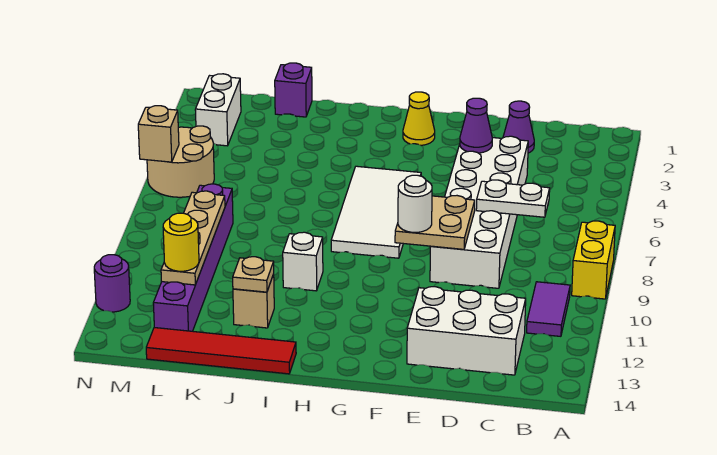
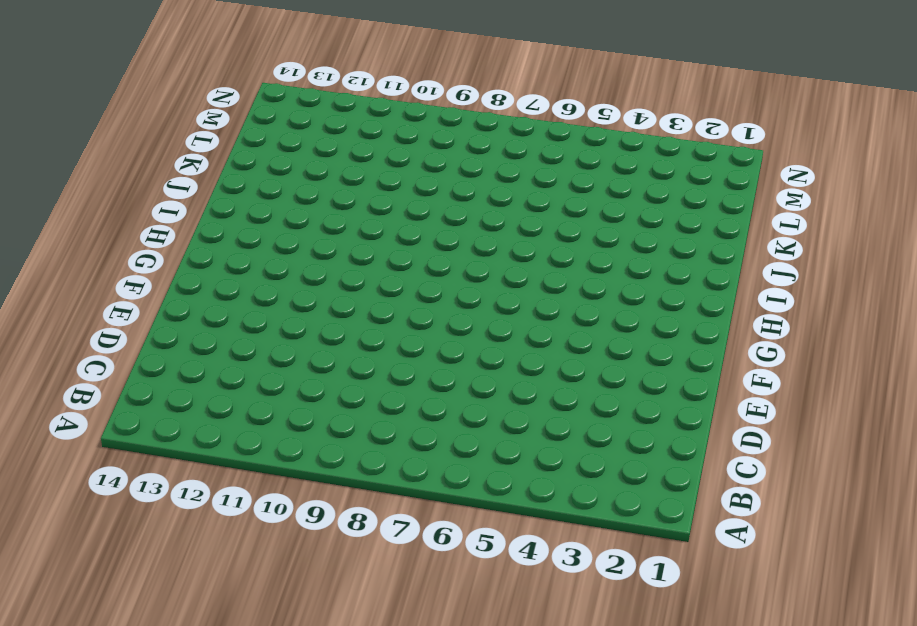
none -> yellow 1x2 brick [572,221,615,299]
none -> purple 1x2 tile [527,282,570,336]
none -> white 2x3 brick [407,287,526,375]

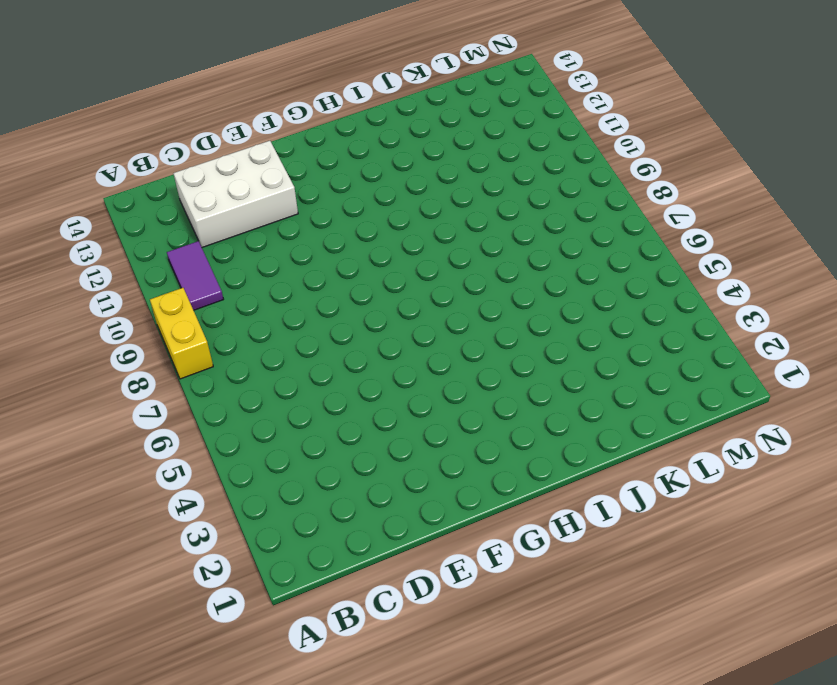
none -> purple 1x1 cone [503,101,534,153]
none -> white 2x6 brick [430,136,528,288]
none -> yellow 1x1 cone [403,92,435,145]

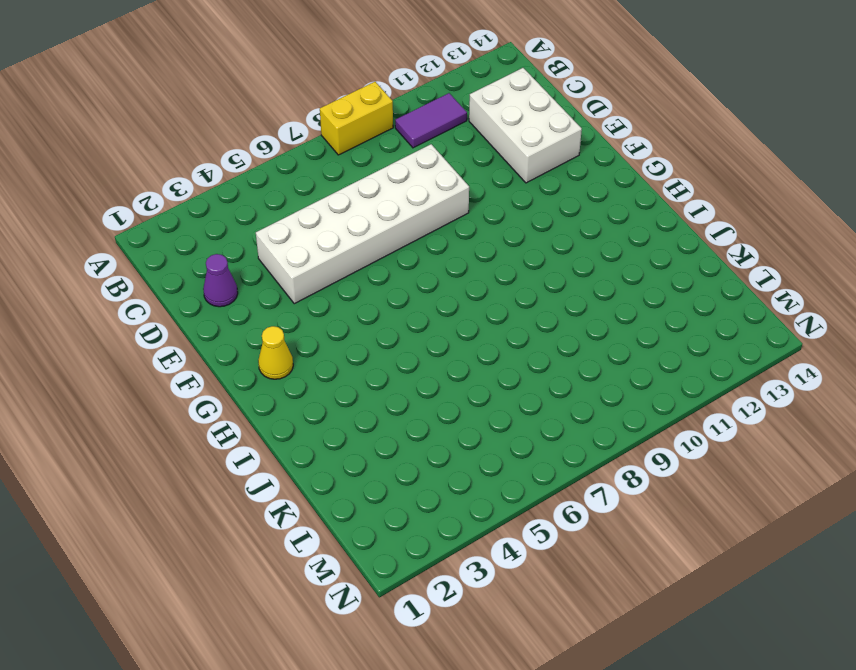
none -> white 2x4 tile [331,166,421,258]
none -> white 1x1 brick [283,232,323,291]
none -> red 1x4 tile [146,328,296,374]

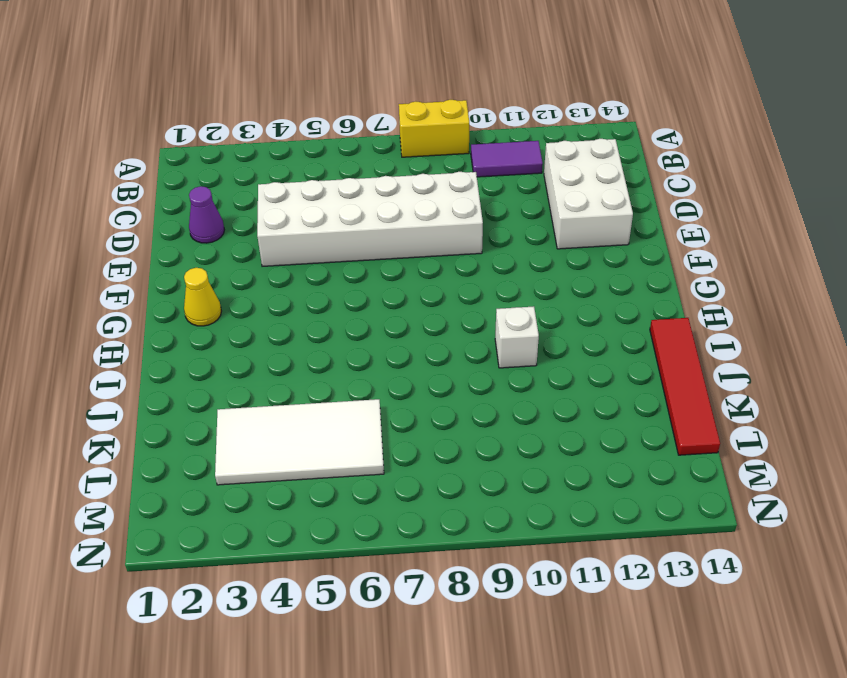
white 2x4 tile [215,399,384,485] -> white 2x4 tile moved to [331,166,421,258]
none -> tan 1x1 brick [233,274,274,328]
none -> purple 1x1 brick [275,63,312,117]
none -> purple 1x6 brick [153,184,233,331]

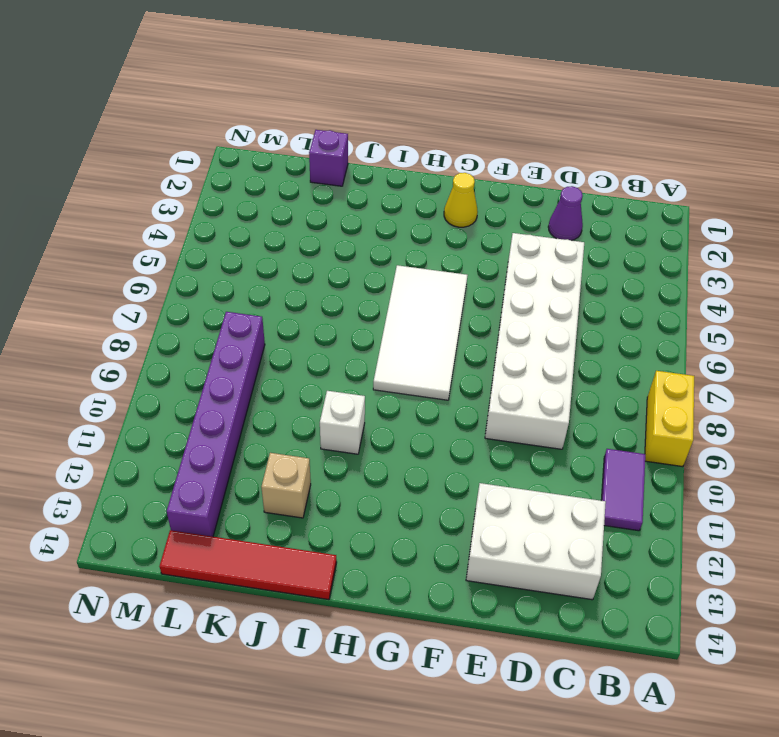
none -> white 1x2 brick [195,74,241,146]
none -> tan 2x2 round brick [147,126,214,197]
none -> purple 1x1 round brick [94,255,130,312]

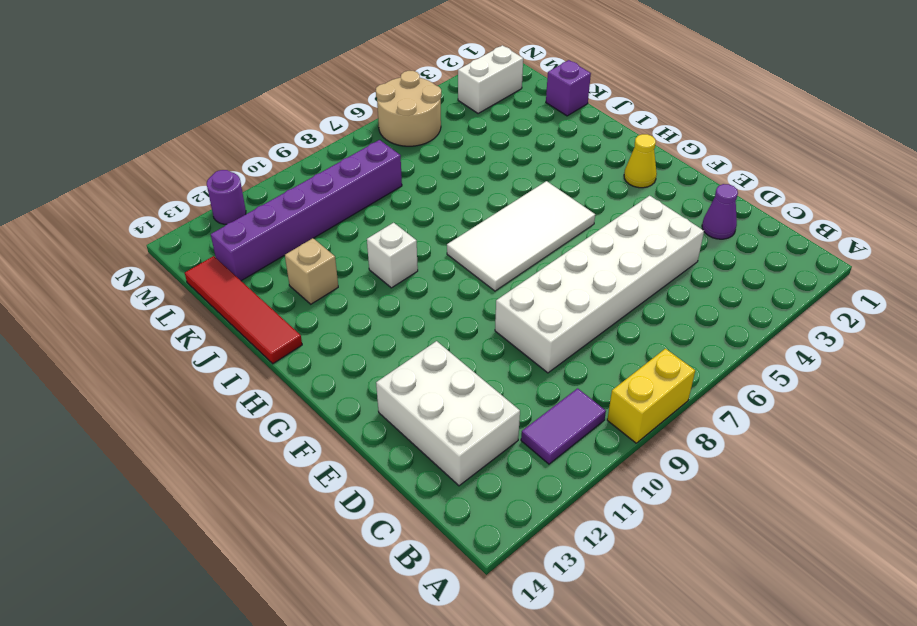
none -> white 1x2 plate [476,180,550,217]
none -> purple 1x1 cone [460,98,492,153]
none -> tan 2x2 plate [395,196,475,249]

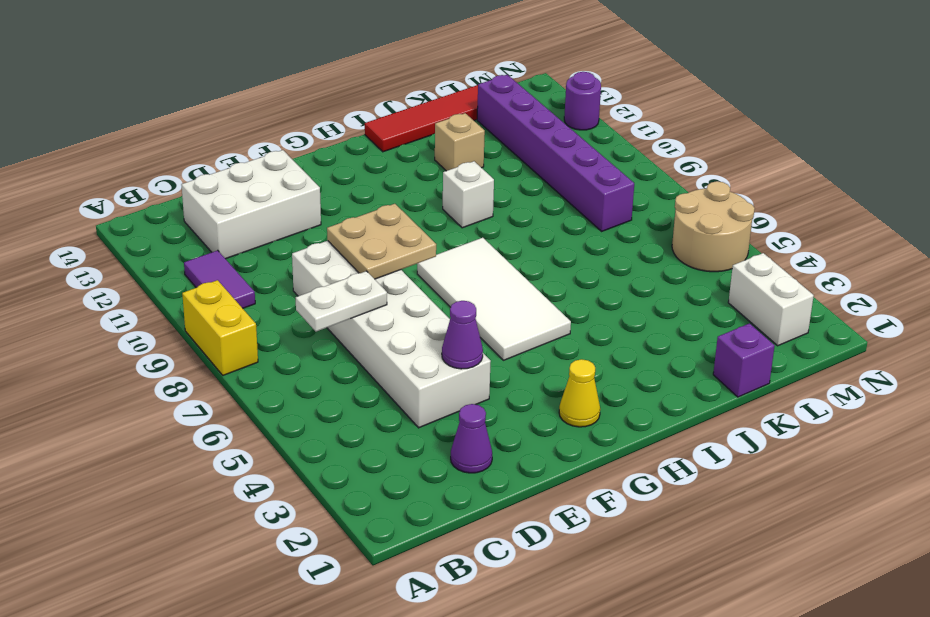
none -> tan 1x1 plate [233,257,274,292]
none -> tan 1x4 plate [161,191,225,285]
none -> tan 1x1 brick [138,106,179,162]

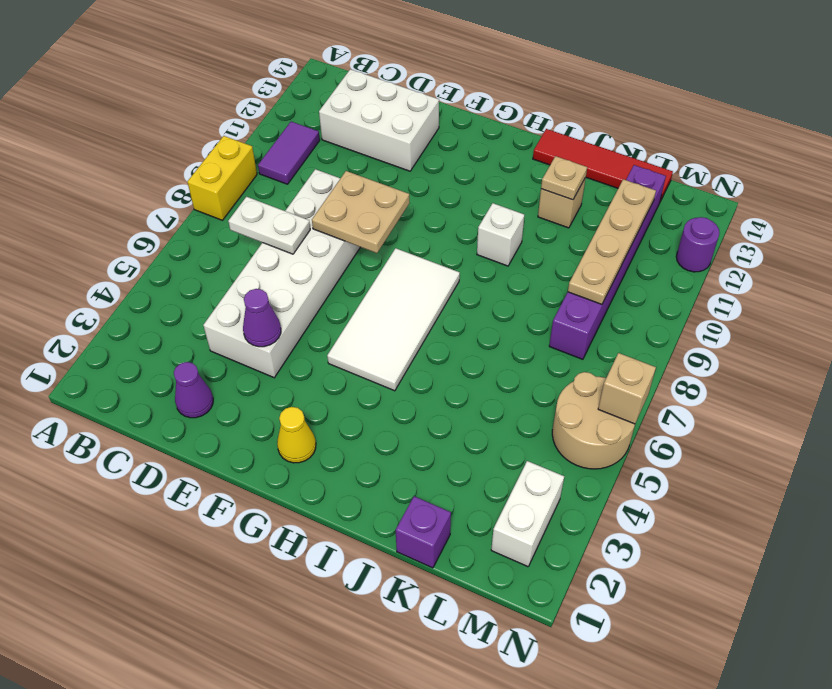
none -> white 1x1 round brick [398,175,432,232]
none -> yellow 1x1 round brick [163,213,199,271]

